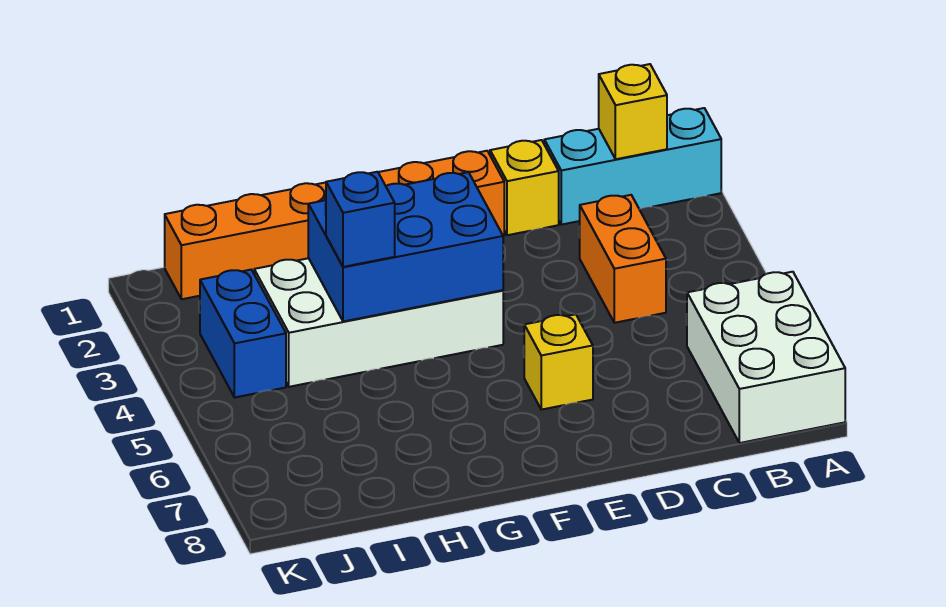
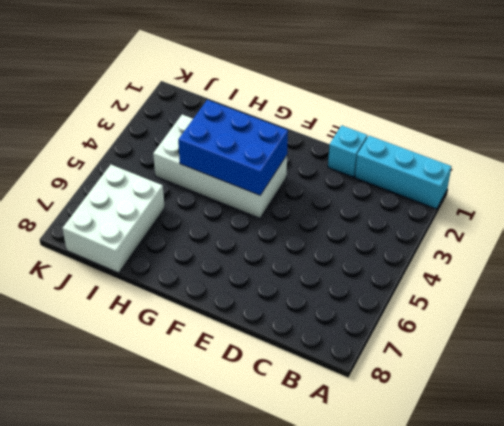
cyan 1x1 brick [328,125,367,177] -> yellow 1x1 brick [490,140,559,235]
white 2x3 brick [62,165,165,273] -> white 2x3 brick moved to [687,272,845,443]
none -> orange 1x2 brick [579,195,666,323]
none -> orange 1x6 brick [165,151,504,299]

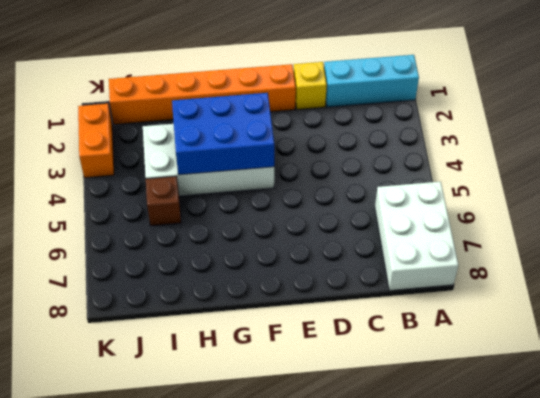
brown 1x1 brick [146,176,181,226] -> none
orange 1x2 brick [78,104,114,178] -> orange 1x2 brick moved to [579,195,666,323]
none -> yellow 1x1 brick [524,314,593,410]
none -> blue 1x2 brick [200,270,286,397]

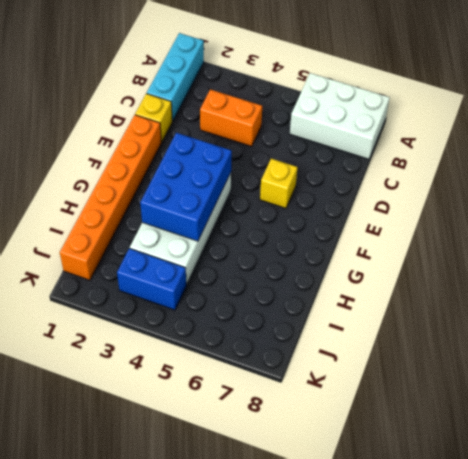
none -> yellow 1x1 brick [599,64,667,159]
none -> blue 1x1 brick [326,172,395,267]

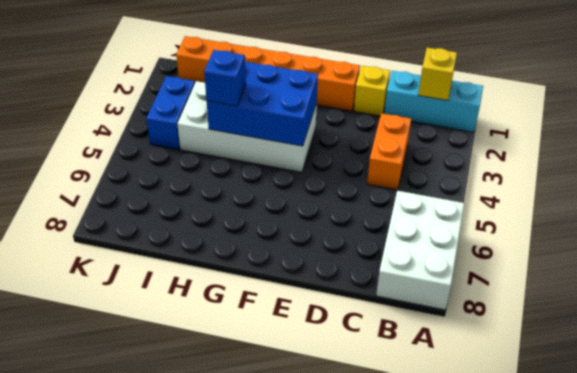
none -> yellow 1x1 brick [524,314,593,410]

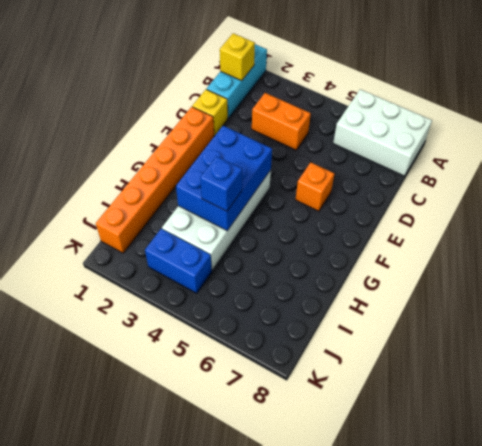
orange 1x1 brick [296,162,334,211] -> yellow 1x1 brick [524,314,593,410]

